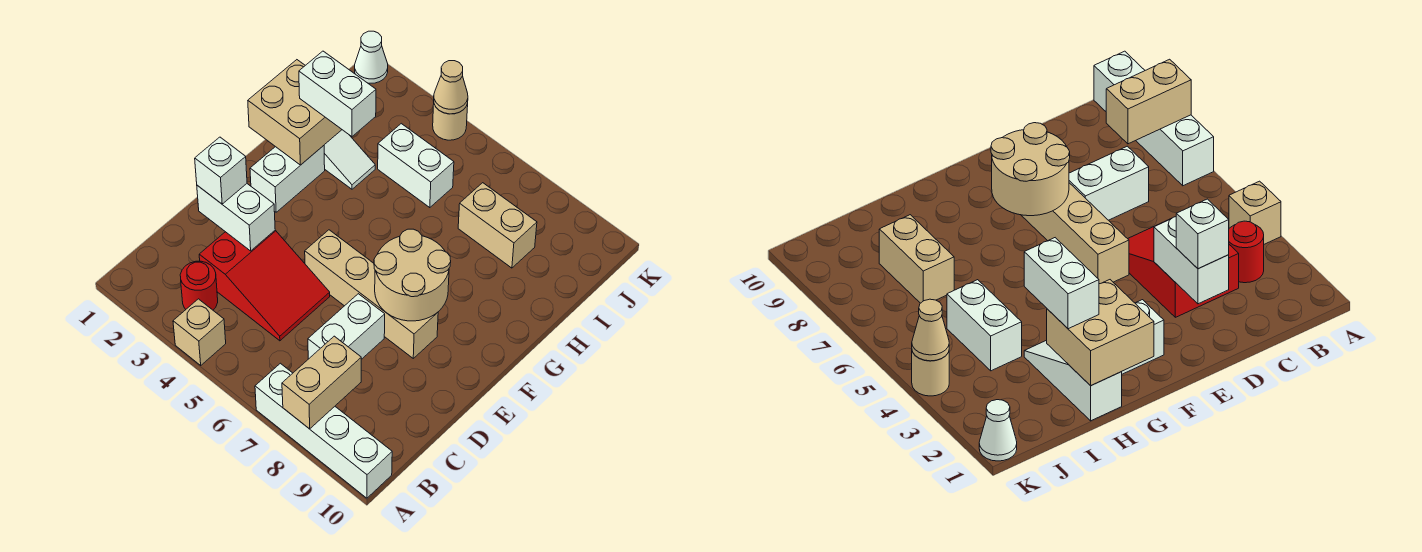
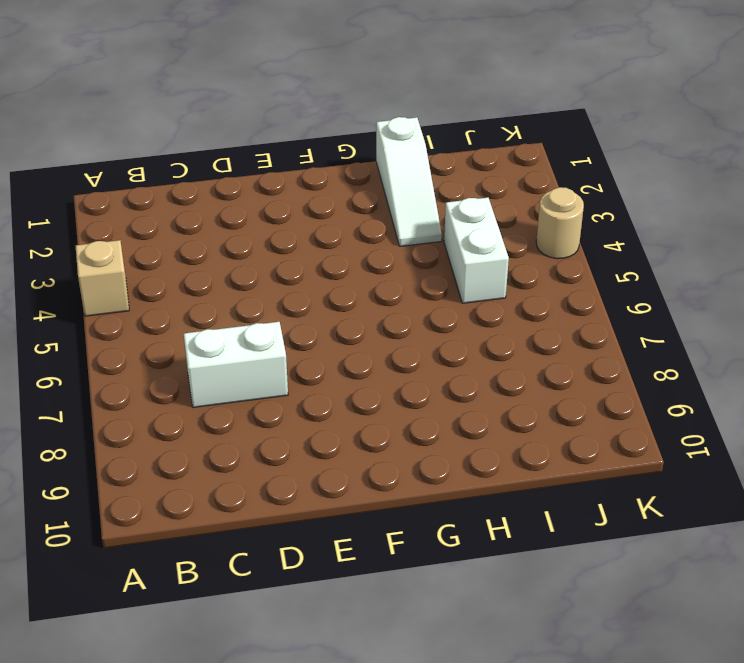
none -> white 1x4 brick [255,363,392,498]
none -> red 1x1 round brick [180,261,218,310]
none -> red 2x3 slope [199,230,330,341]

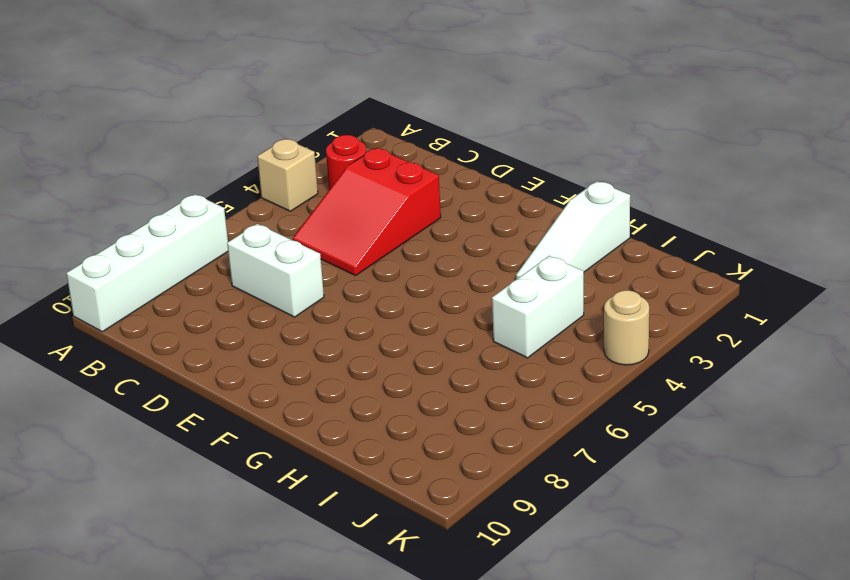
none -> tan 1x4 brick [305,230,438,358]
none -> white 1x2 brick [250,146,325,212]
none -> tan 1x2 brick [458,183,537,268]

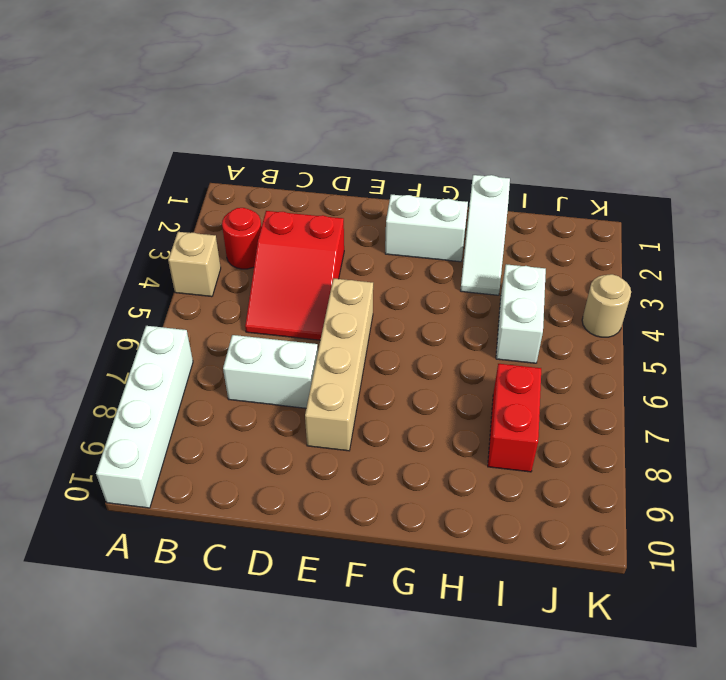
red 1x2 brick [488,364,541,472] -> tan 1x2 brick [458,183,537,268]
none -> white 1x1 cone [355,31,388,83]
none -> tan 1x2 brick [282,336,361,429]
none -> white 1x2 brick [197,184,275,251]

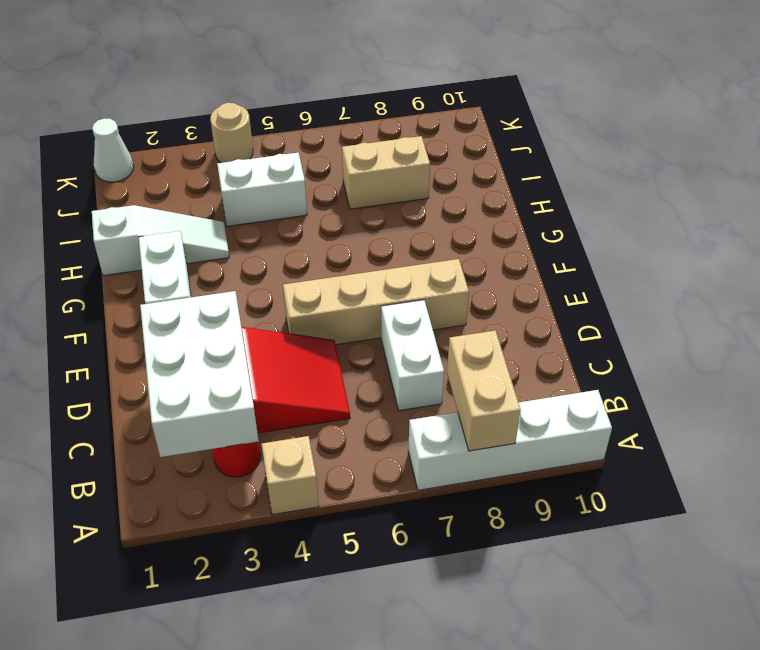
white 2x3 brick [140,291,259,457] -> white 1x2 brick [197,184,275,251]
none -> tan 2x2 round brick [374,229,451,321]
none -> tan 2x2 brick [248,60,342,165]
none -> tan 1x1 cone [434,61,468,114]

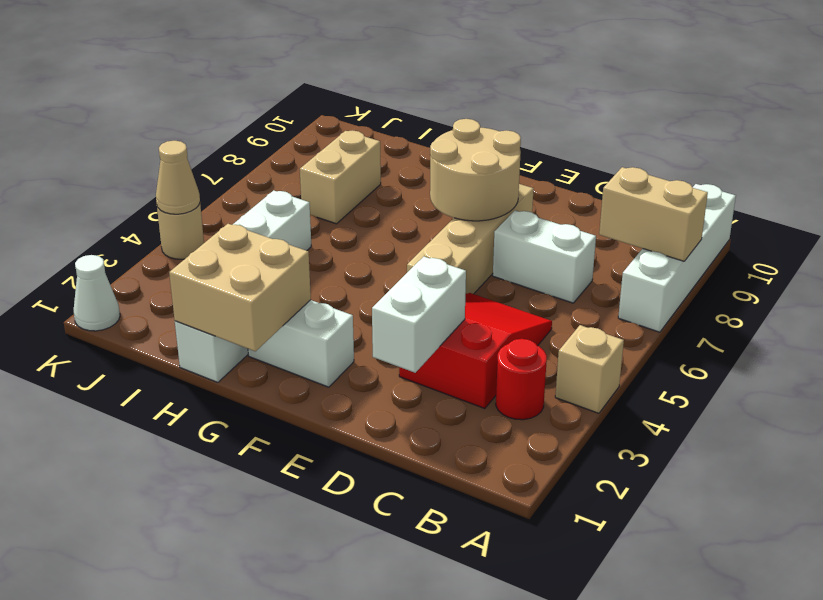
none -> white 1x1 brick [195,137,247,204]
none -> white 1x2 brick [299,51,376,137]

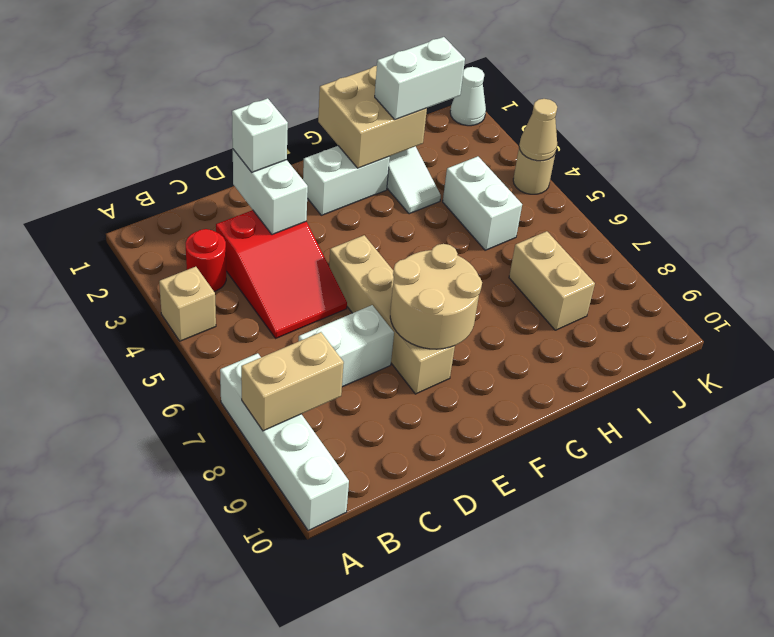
white 1x2 brick [375,37,465,119] -> white 1x2 brick turned to [299,51,376,137]

